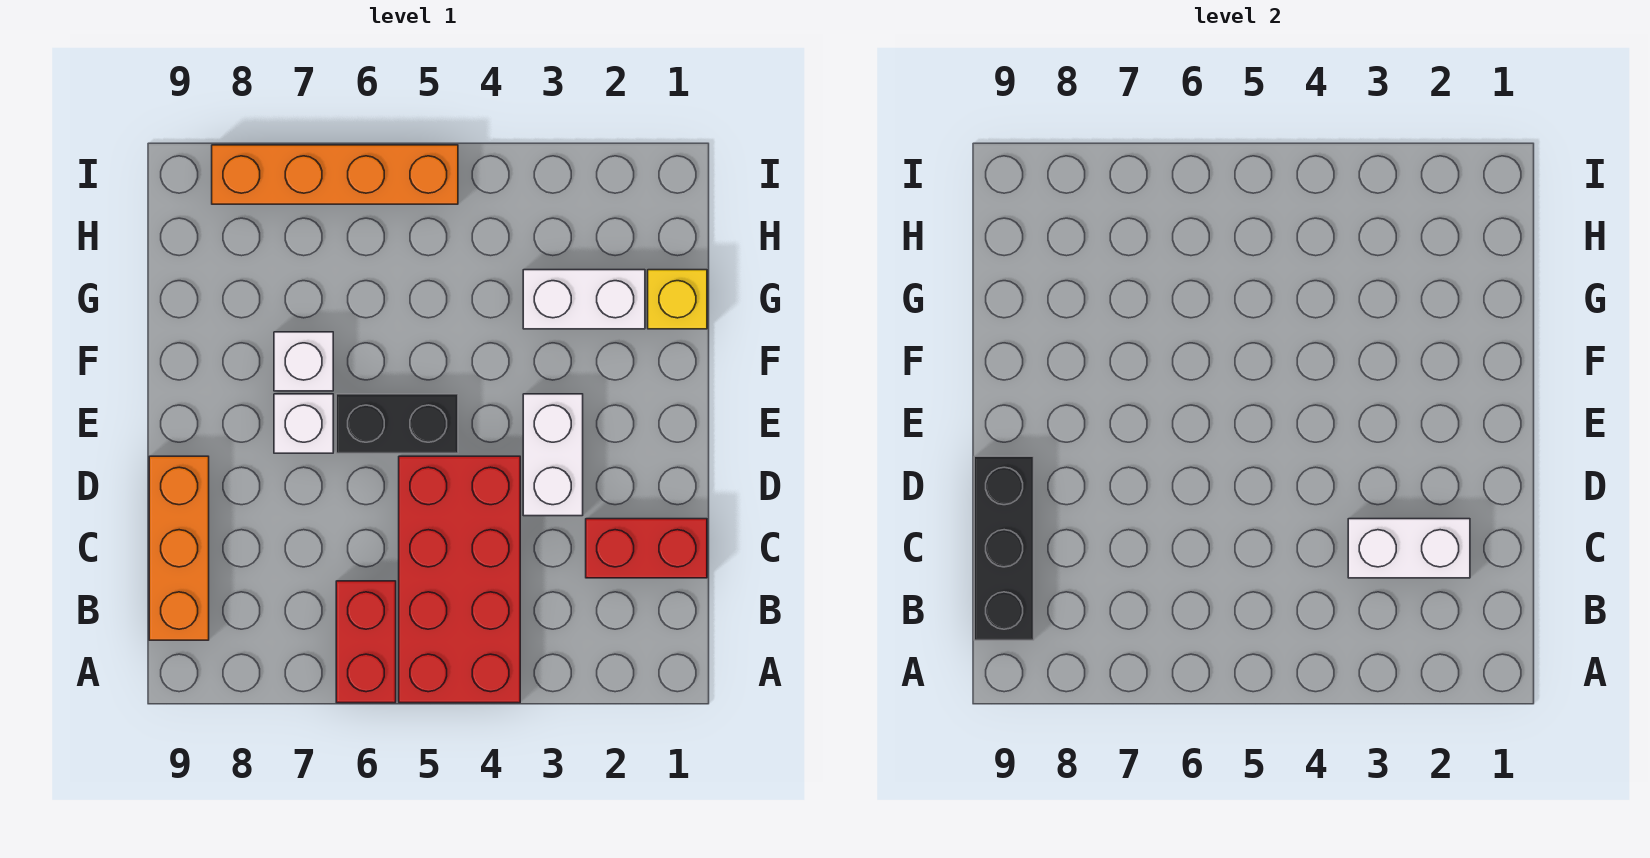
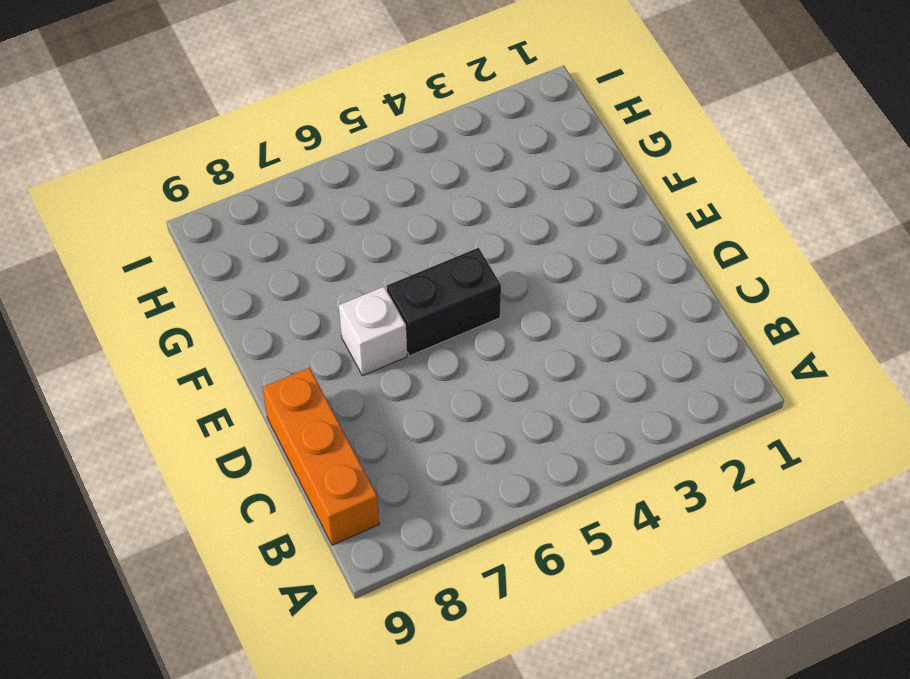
none -> red 2x4 brick [399,456,520,703]
none -> red 1x2 brick [336,581,396,703]
none -> red 1x2 brick [586,519,707,578]

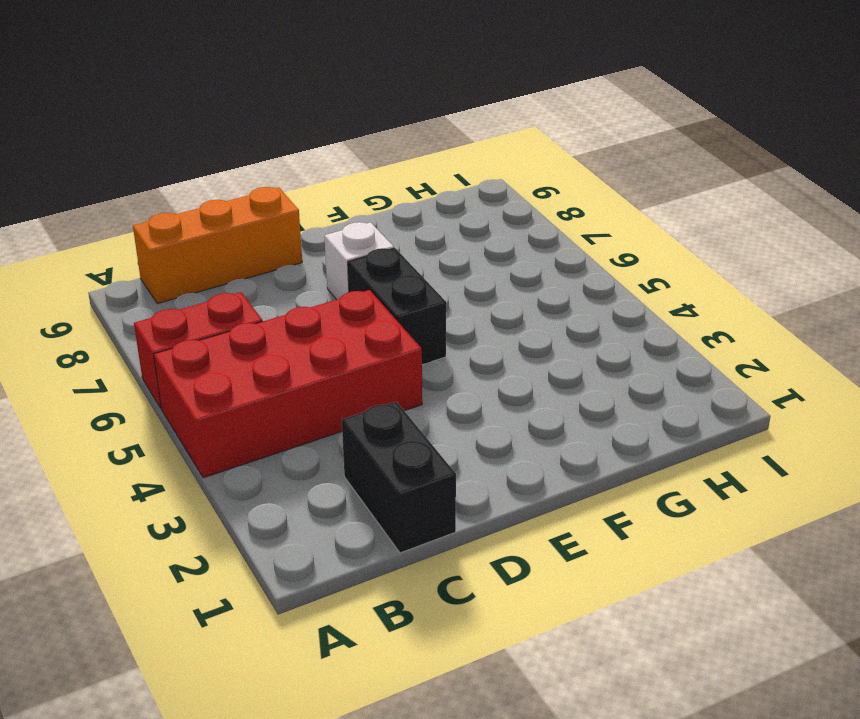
black 1x2 brick [342,402,456,553] -> red 1x2 brick [586,519,707,578]
none -> white 1x2 brick [523,394,583,516]
none -> white 1x1 brick [274,332,333,391]
none -> yellow 1x1 brick [648,270,707,329]

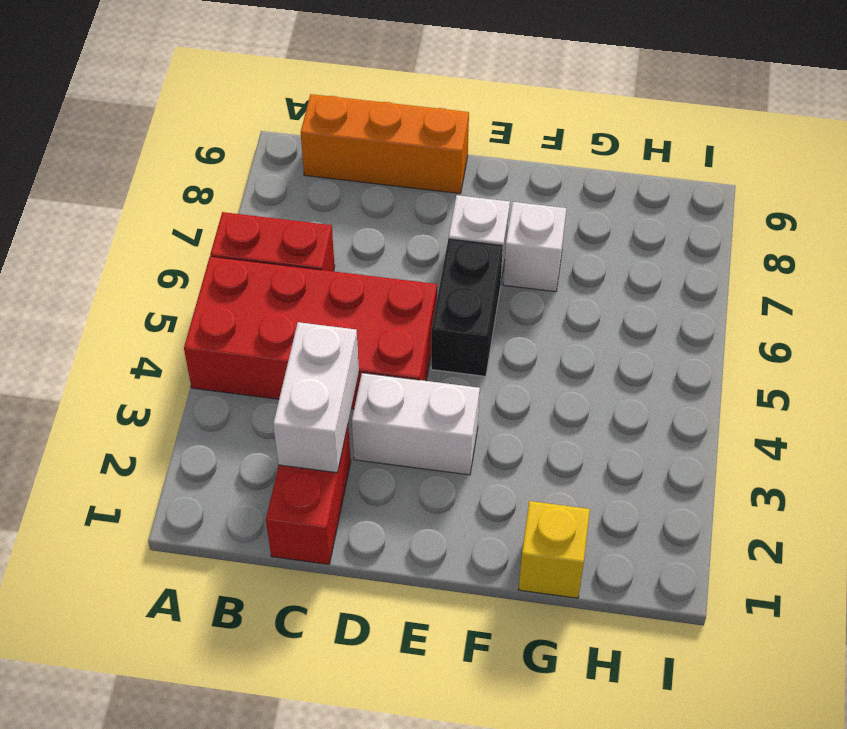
none -> white 1x2 brick [523,270,645,329]
none -> orange 1x4 brick [212,145,458,204]
none -> black 1x3 brick [974,456,1034,640]

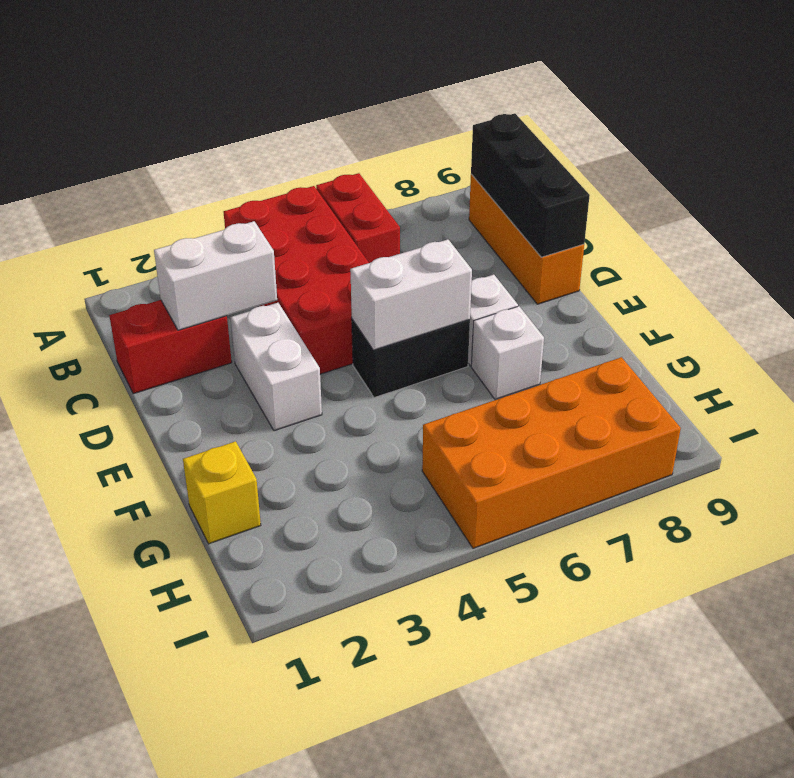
white 1x2 brick [350,239,472,350] -> white 1x2 brick moved to [523,270,645,329]
orange 2x4 brick [422,357,681,548] -> orange 1x4 brick [212,145,458,204]

